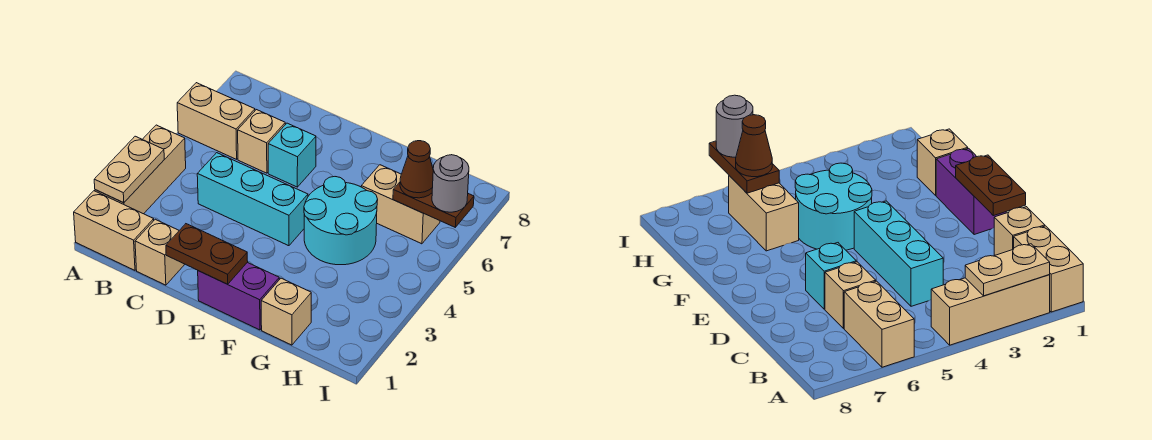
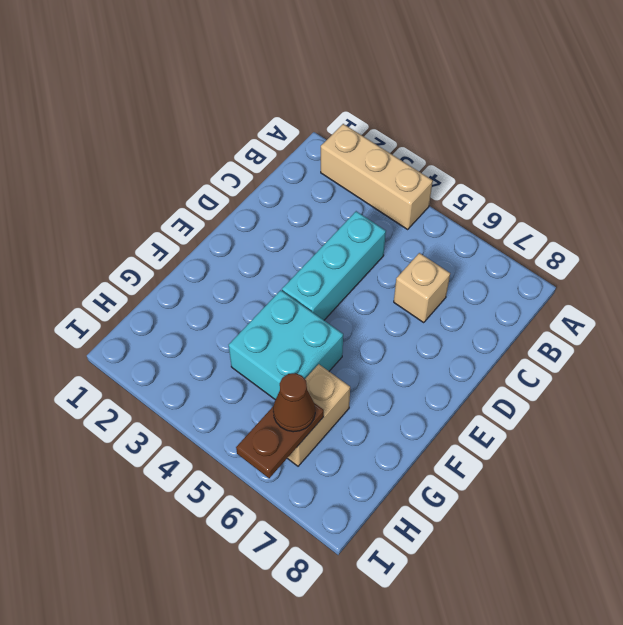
cyan 2x2 brick [229,290,343,400] -> cyan 2x2 round brick [304,177,378,265]
none -> tan 1x2 brick [74,191,154,270]
none -> tan 1x2 brick [177,83,255,159]
none -> tan 1x1 brick [135,219,185,285]

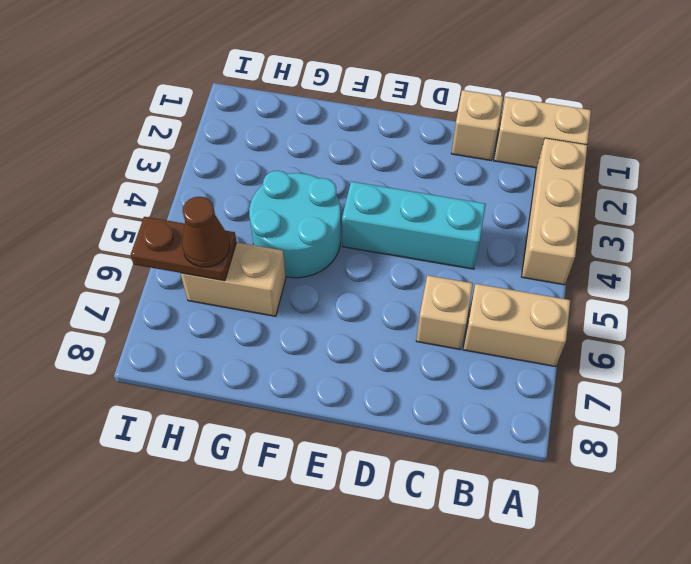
none -> cyan 1x1 brick [268,123,316,187]
none -> purple 1x2 brick [198,262,279,330]
none -> tan 1x1 brick [261,278,311,345]

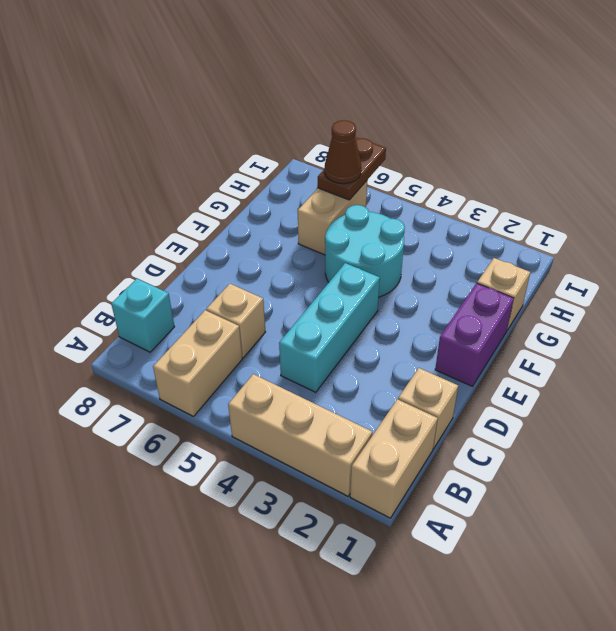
cyan 1x1 brick [111,279,174,352] -> cyan 1x1 brick moved to [268,123,316,187]
none -> tan 1x2 plate [94,136,164,203]
none -> brown 1x2 plate [166,224,248,284]
none -> grey 1x1 round brick [432,155,469,212]

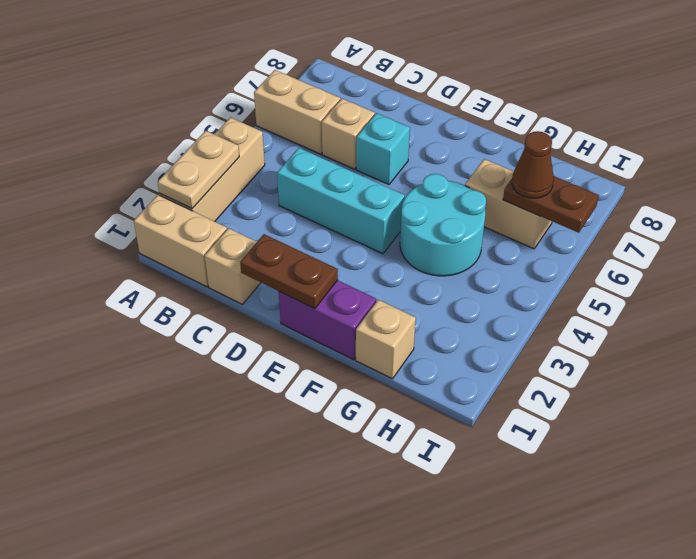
none -> grey 1x1 round brick [432,155,469,212]

